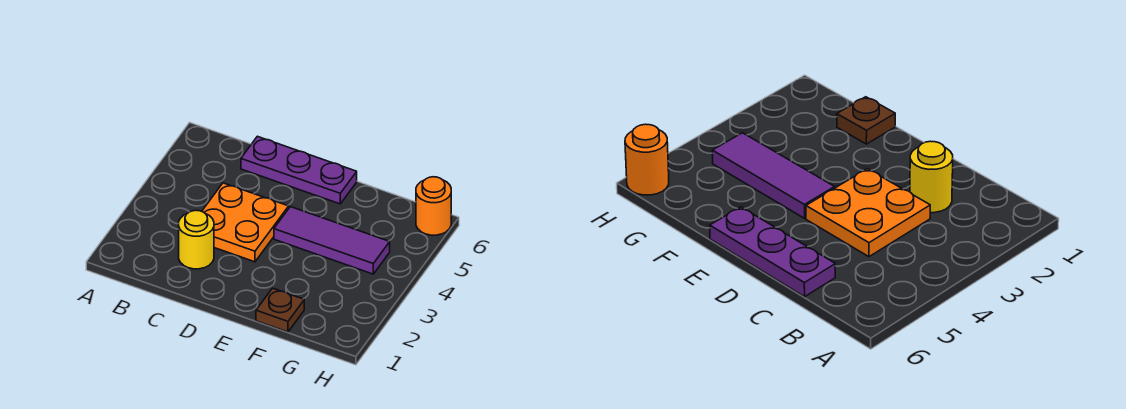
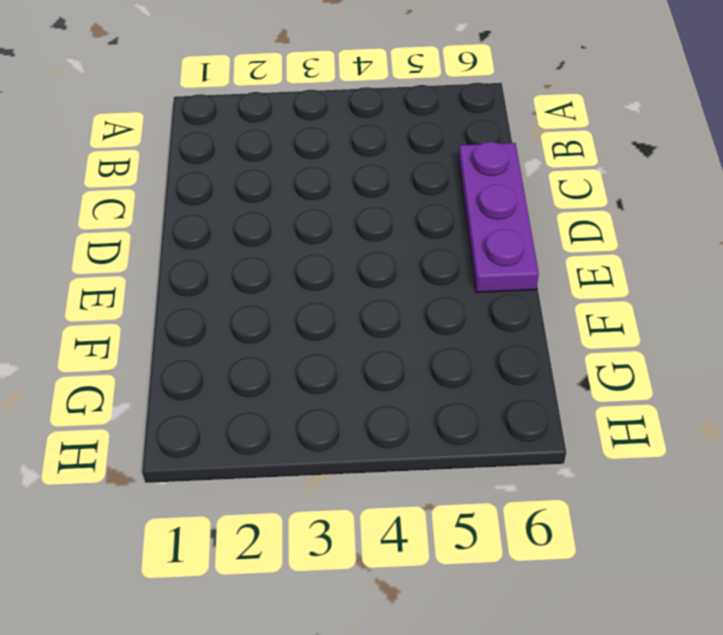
none -> yellow 1x1 round brick [179,210,214,269]
none -> orange 2x2 plate [202,183,289,262]

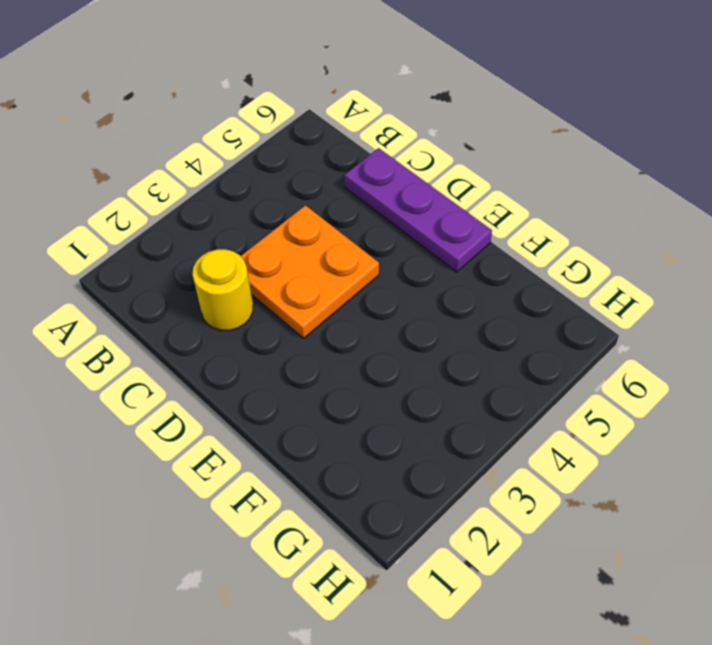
none -> purple 1x3 tile [274,207,390,274]
none -> brown 1x1 plate [256,288,304,332]

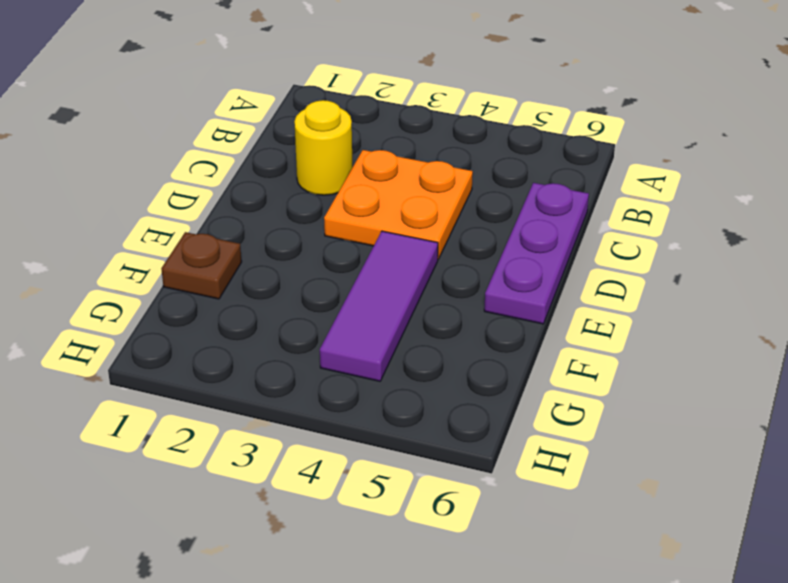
none -> orange 1x1 round brick [416,177,451,235]

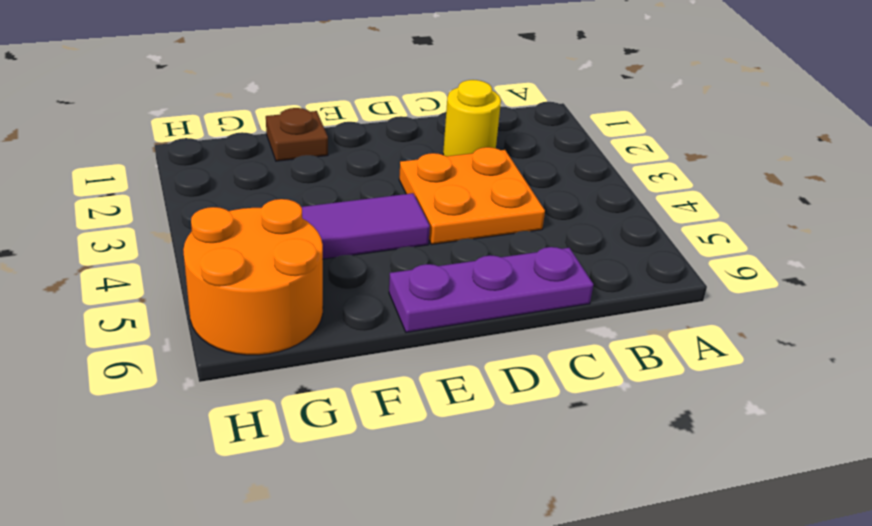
orange 2x2 round brick [183,199,323,355] -> orange 1x1 round brick [416,177,451,235]

